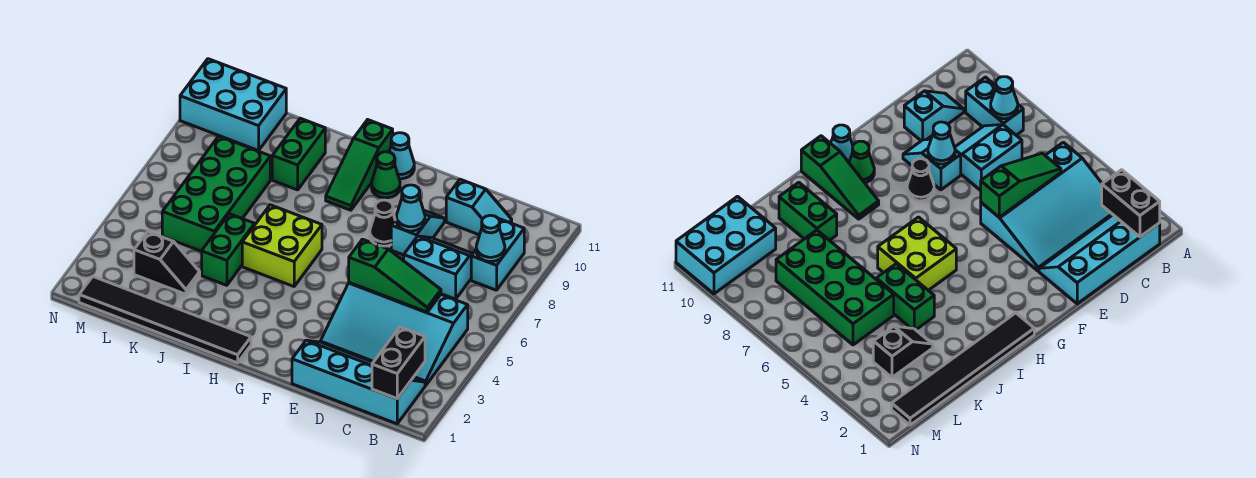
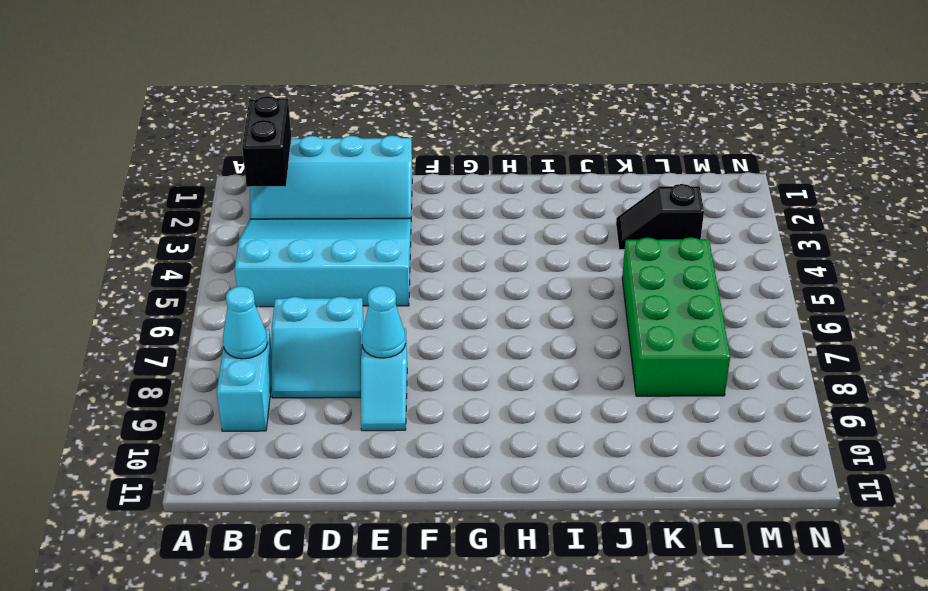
none -> cyan 1x2 slope [446,179,512,235]
none -> black 1x1 cone [370,200,395,246]
none -> green 1x1 cone [372,152,400,198]

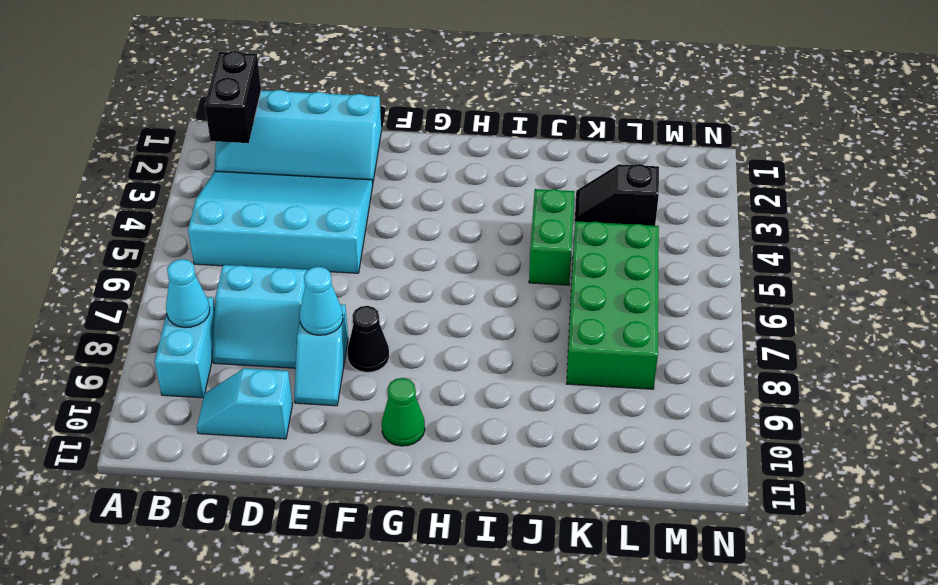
none -> cyan 1x1 cone [389,133,414,179]
none -> black 1x6 tile [79,277,251,363]
none -> lime 2x2 brick [242,205,322,286]

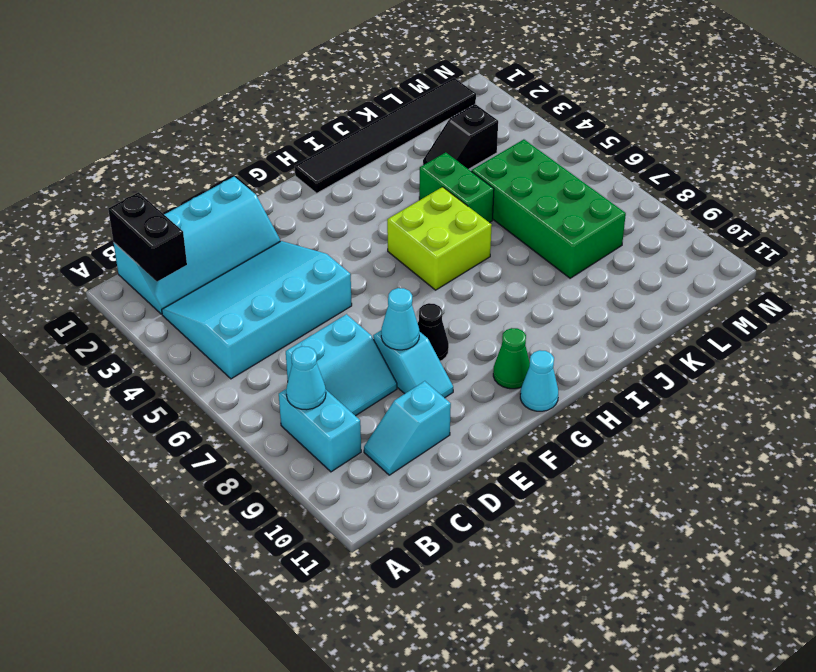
none -> green 1x3 slope [326,120,393,210]
none -> green 1x2 brick [272,118,325,190]
none -> cyan 2x3 brick [180,59,286,151]

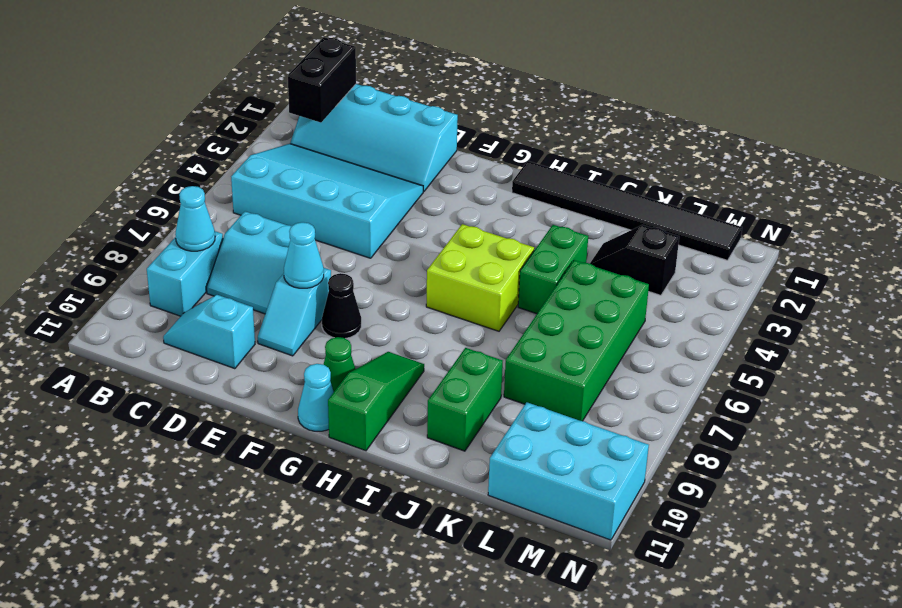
none -> green 1x3 slope [349,239,441,312]

